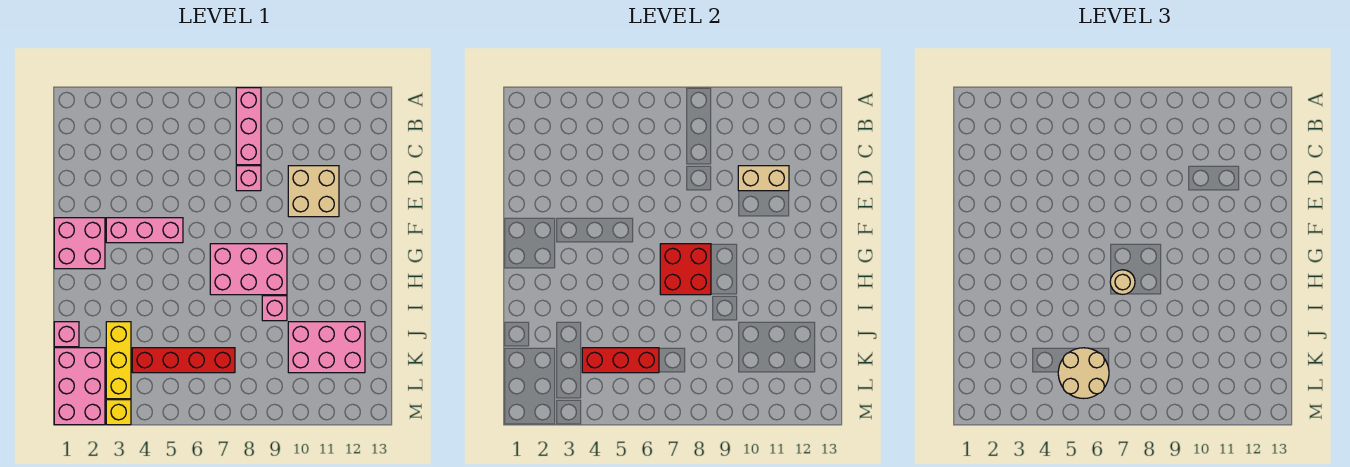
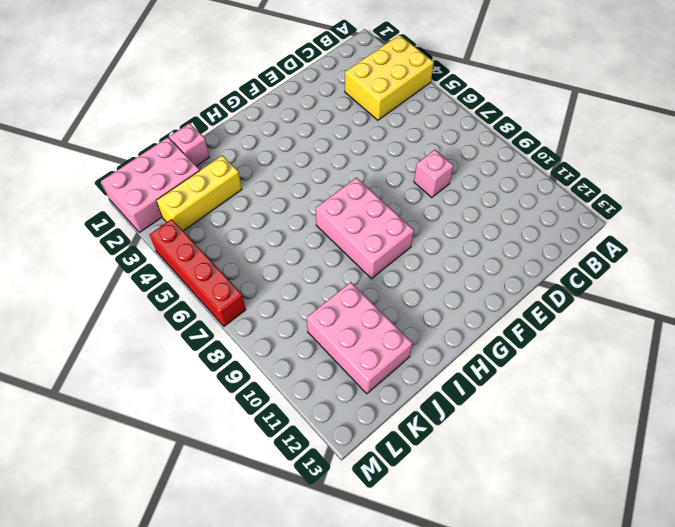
yellow 2x3 brick [345,35,434,120] -> none
red 1x4 brick [149,219,246,326] -> red 1x4 brick moved to [132,348,235,373]
none -> pink 1x3 brick [236,88,261,165]
none -> tan 2x2 brick [288,166,339,217]
none -> pink 2x2 brick [54,218,105,269]

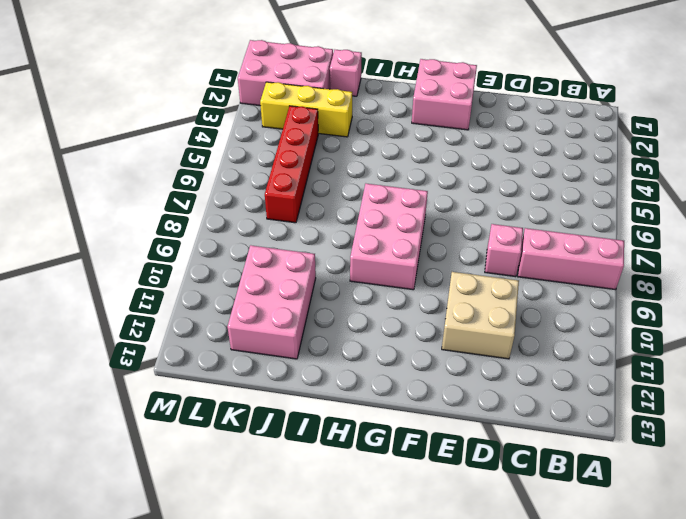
none -> pink 1x3 brick [106,218,183,243]
none -> pink 1x1 brick [262,296,287,321]
none -> yellow 1x1 brick [106,400,131,425]

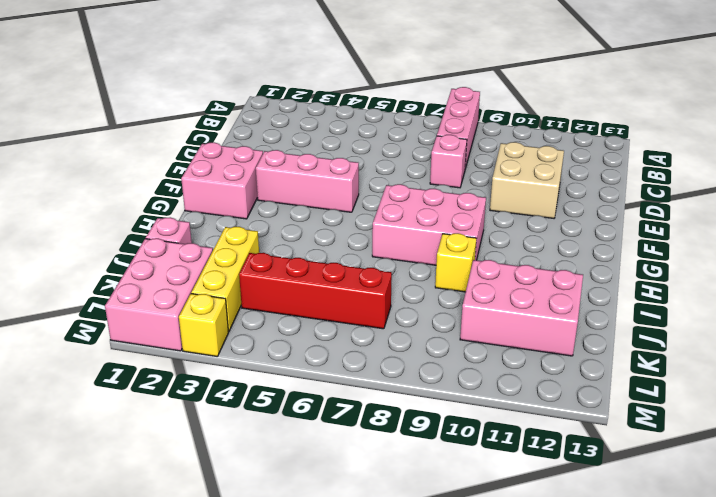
yellow 1x1 brick [435,233,476,292] -> pink 1x1 brick [262,296,287,321]
none -> tan 1x2 brick [738,166,789,191]
none -> red 2x2 brick [660,244,711,295]
none -> red 1x3 brick [582,348,659,373]

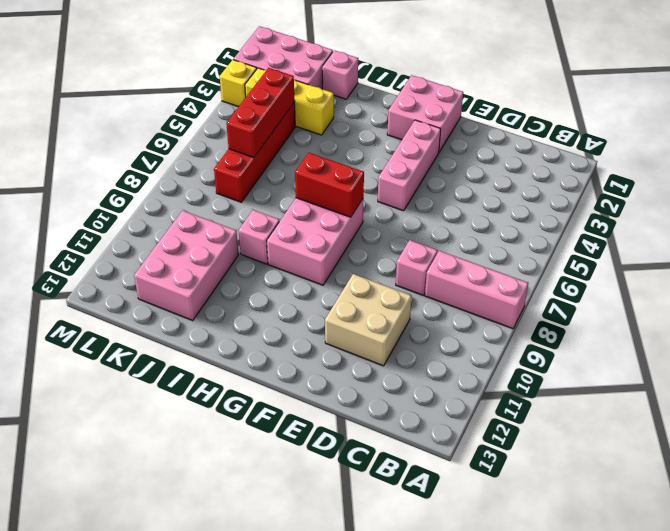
red 1x2 brick [295,153,364,217] -> red 2x2 brick [660,244,711,295]
none -> tan 1x2 brick [738,166,789,191]
none -> tan 1x1 round brick [1110,270,1135,294]
none -> tan 2x2 round brick [1058,348,1109,399]

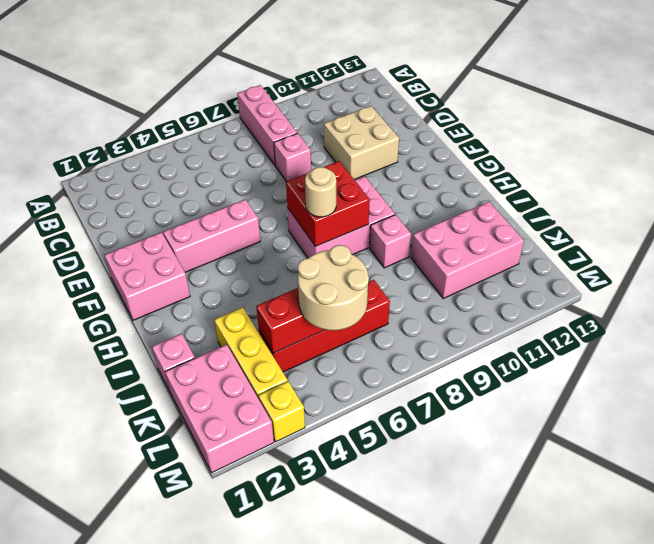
none -> tan 1x2 brick [738,166,789,191]

